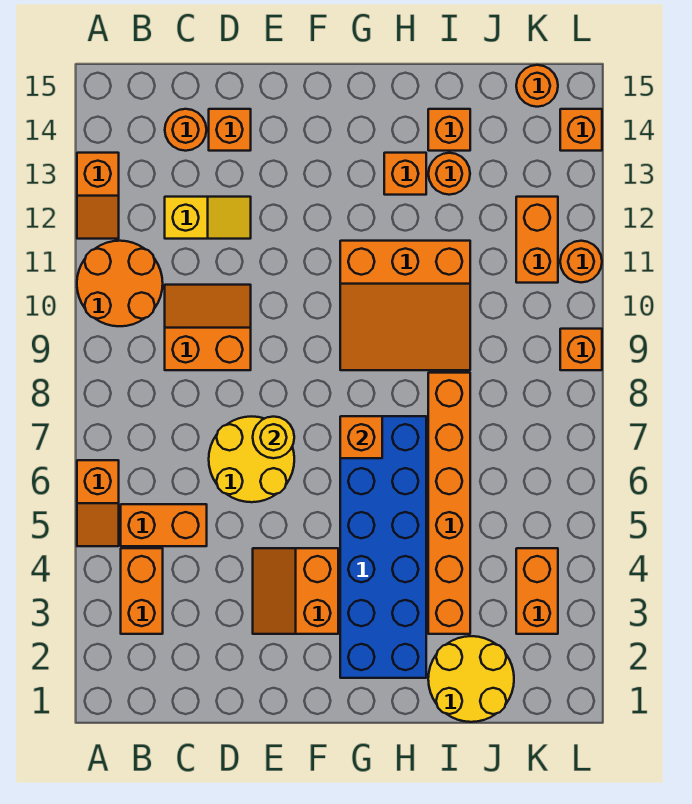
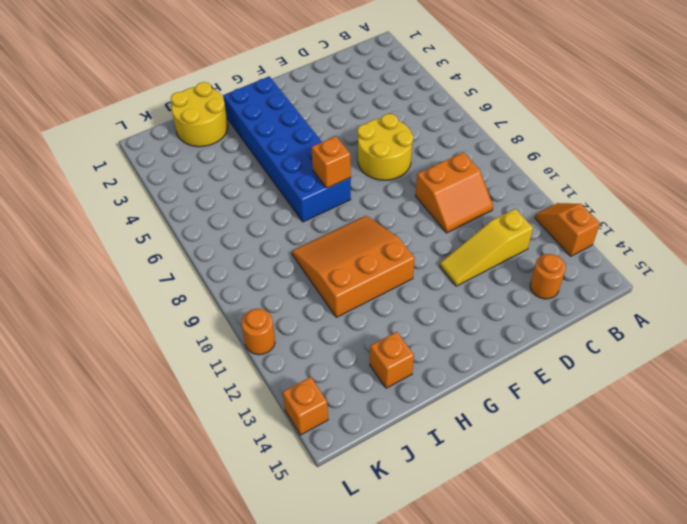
yellow 1x3 slope [440,209,533,286] -> yellow 1x2 slope [165,197,251,239]
none -> orange 1x2 slope [77,460,119,546]
none -> orange 2x2 round brick [77,241,163,326]
none -> orange 1x2 brick [121,548,163,634]

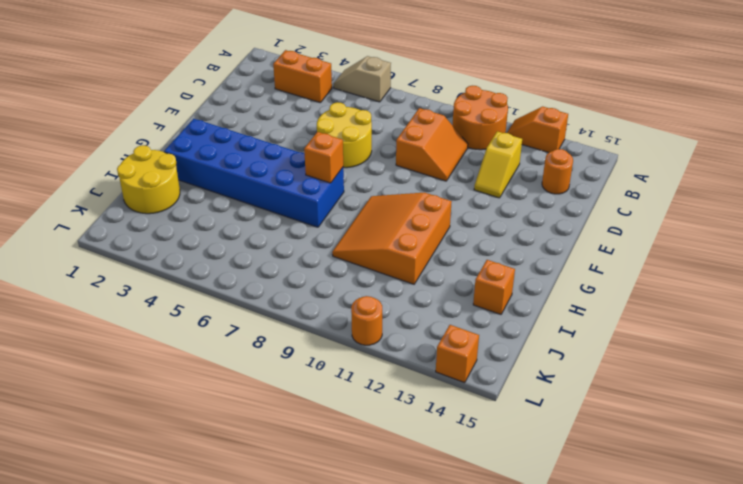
tan 1x2 slope [334,56,391,102] -> orange 1x2 slope [77,460,119,546]
none -> orange 1x2 brick [121,504,207,546]
none -> orange 1x1 brick [209,109,251,151]
none -> orange 2x2 slope [253,548,338,634]

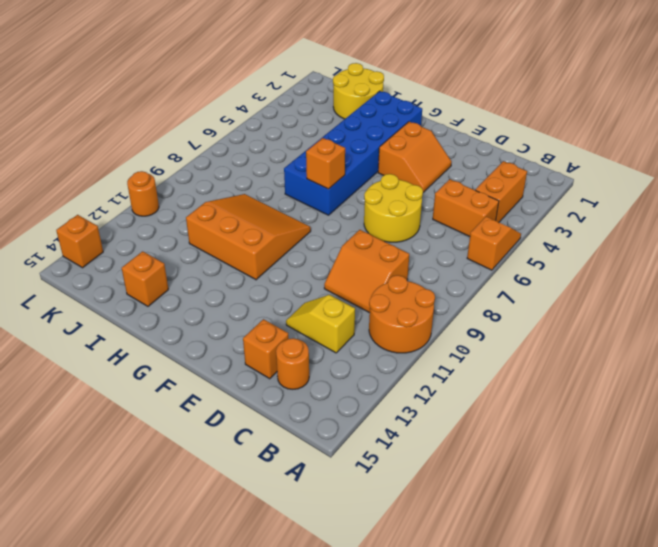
none -> orange 1x2 slope [77,153,119,239]
none -> orange 1x1 brick [384,153,426,195]
none -> orange 1x6 brick [428,373,470,634]

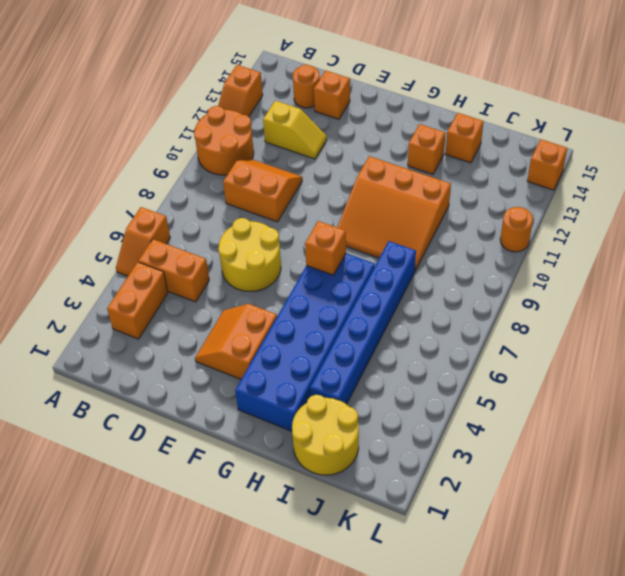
blue 1x6 brick [310,241,416,404] -> orange 1x6 brick [428,373,470,634]
none -> orange 1x1 round brick [428,153,470,195]
none -> orange 1x2 brick [516,548,558,634]
none -> orange 1x2 brick [516,197,558,283]

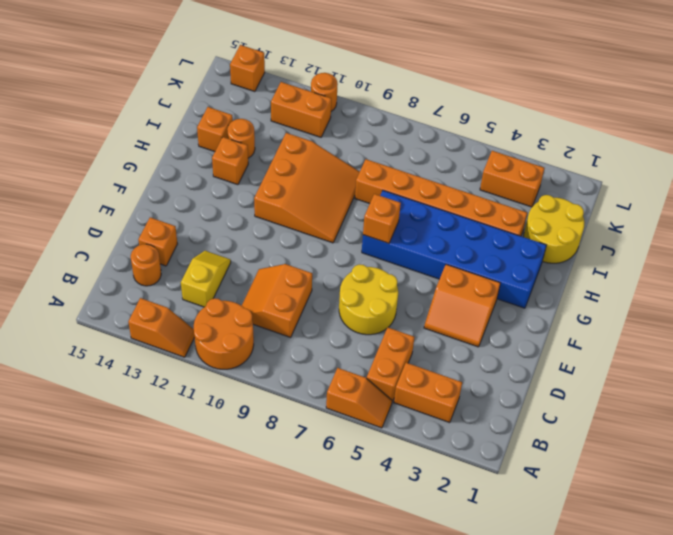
none -> orange 1x1 round brick [516,65,558,107]
none -> orange 1x1 brick [560,329,602,370]
none -> yellow 1x1 round brick [253,417,294,458]

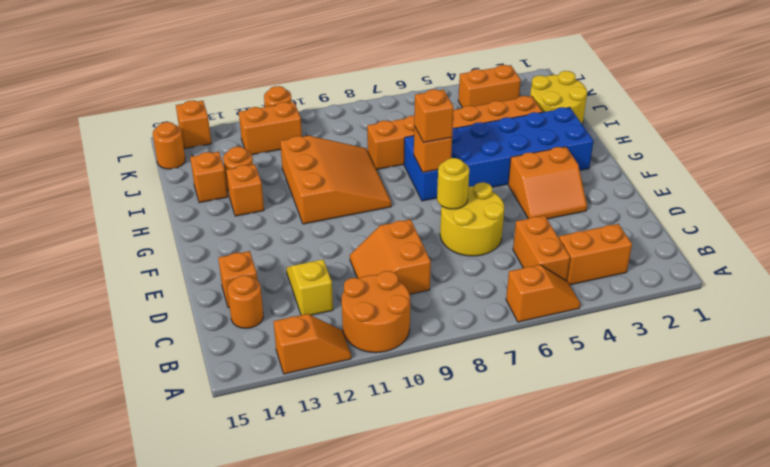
orange 1x1 brick [414,89,454,143] -> orange 1x1 brick moved to [560,329,602,370]

